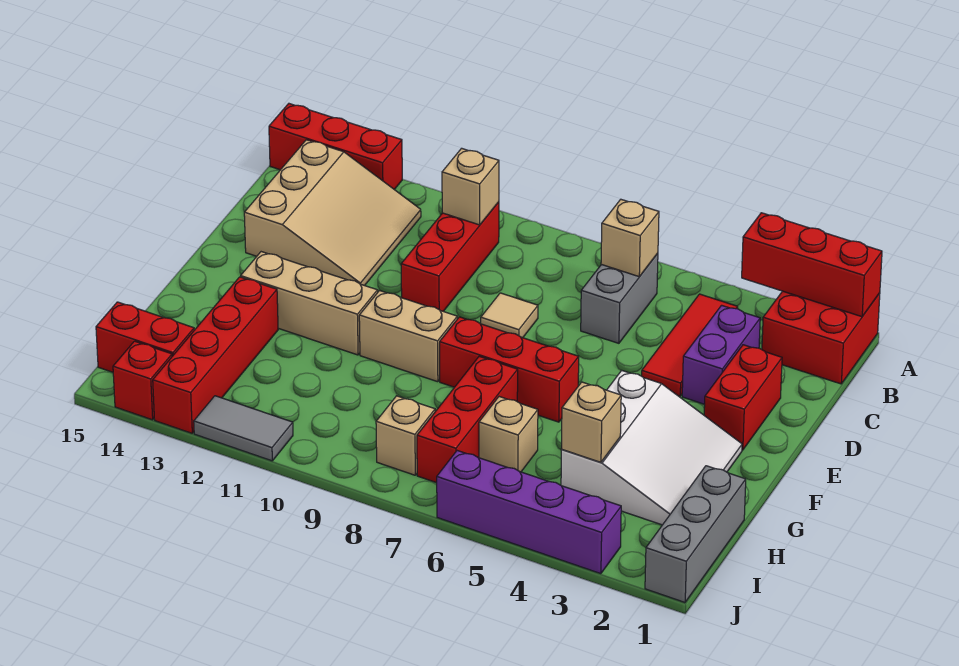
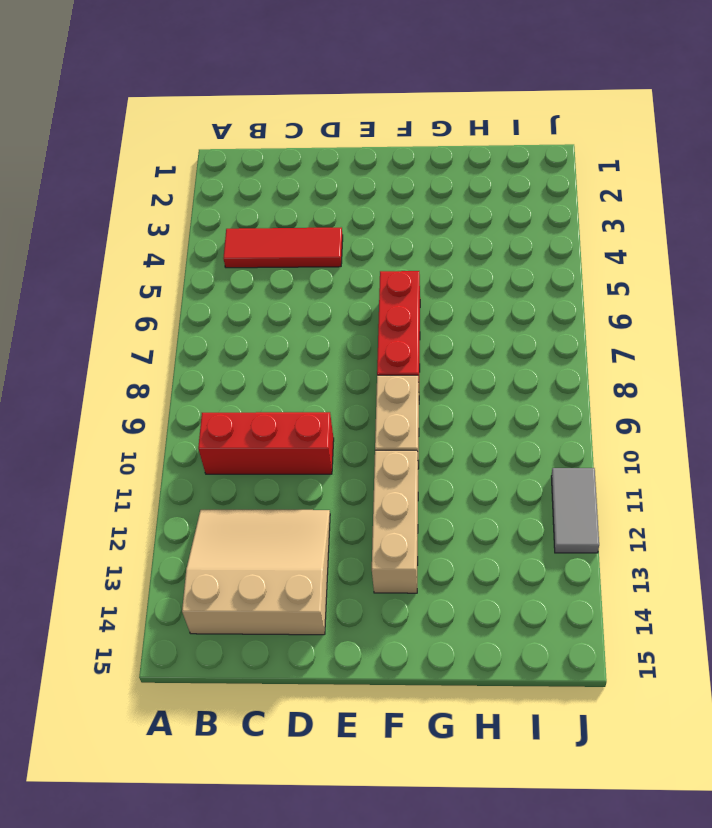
none -> red 2x2 brick [762,291,880,384]
none -> red 1x3 brick [269,104,402,189]
none -> grey 1x2 brick [581,253,658,343]

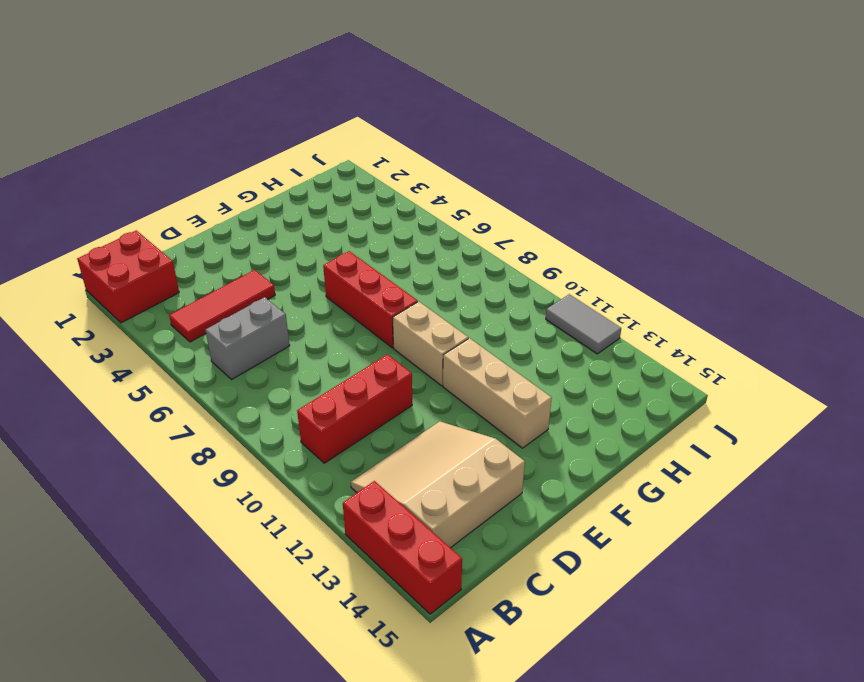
none -> purple 1x2 brick [682,305,760,404]
none -> red 1x2 brick [704,345,782,450]
none -> tan 1x1 tile [481,293,538,338]

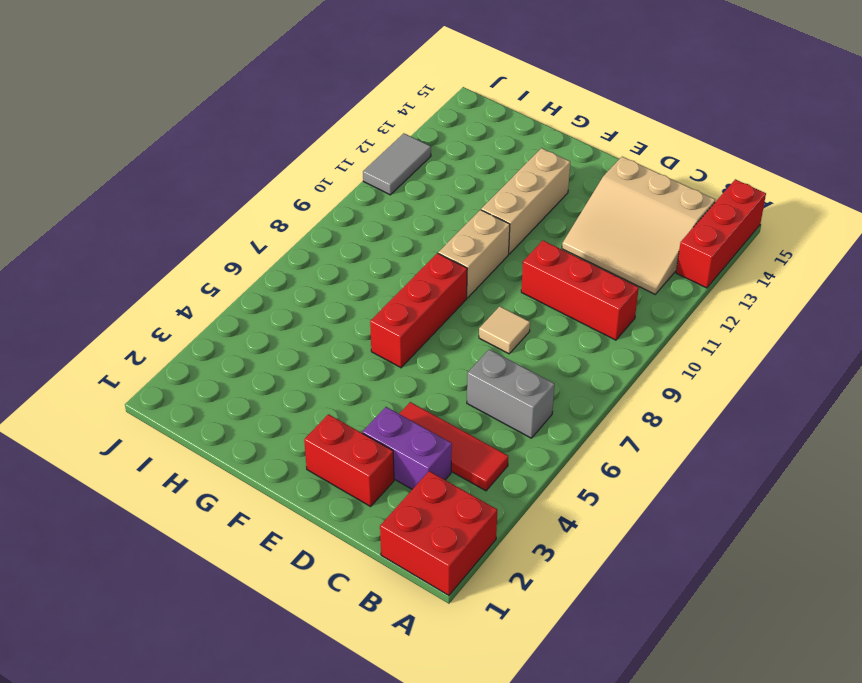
none -> white 3x3 slope [561,370,742,525]
none -> red 1x3 brick [417,356,518,483]
none -> red 1x4 brick [153,277,278,433]

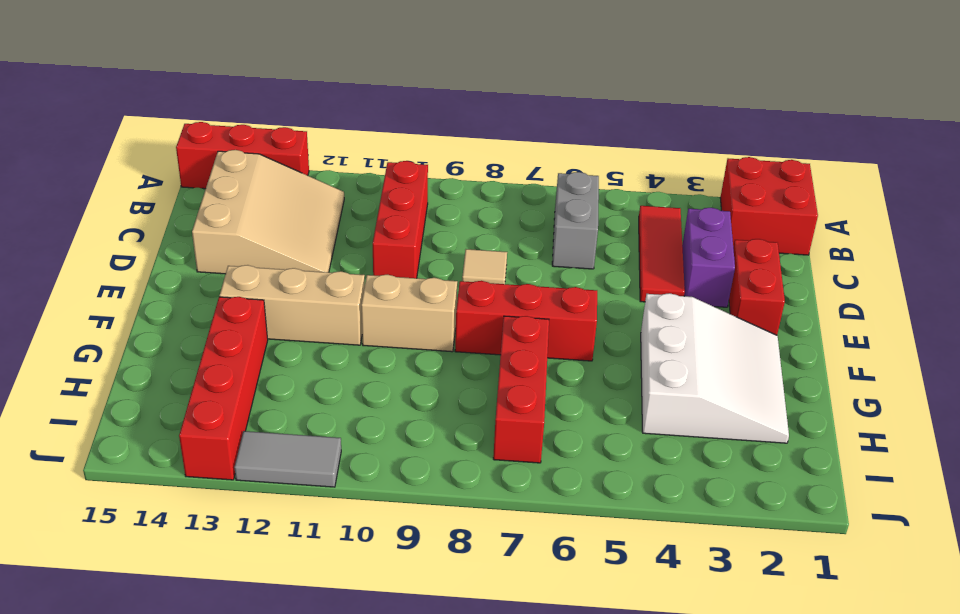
none -> grey 1x3 brick [645,466,746,602]
none -> tan 1x1 brick [479,397,538,472]
none -> tan 1x1 brick [376,396,435,475]

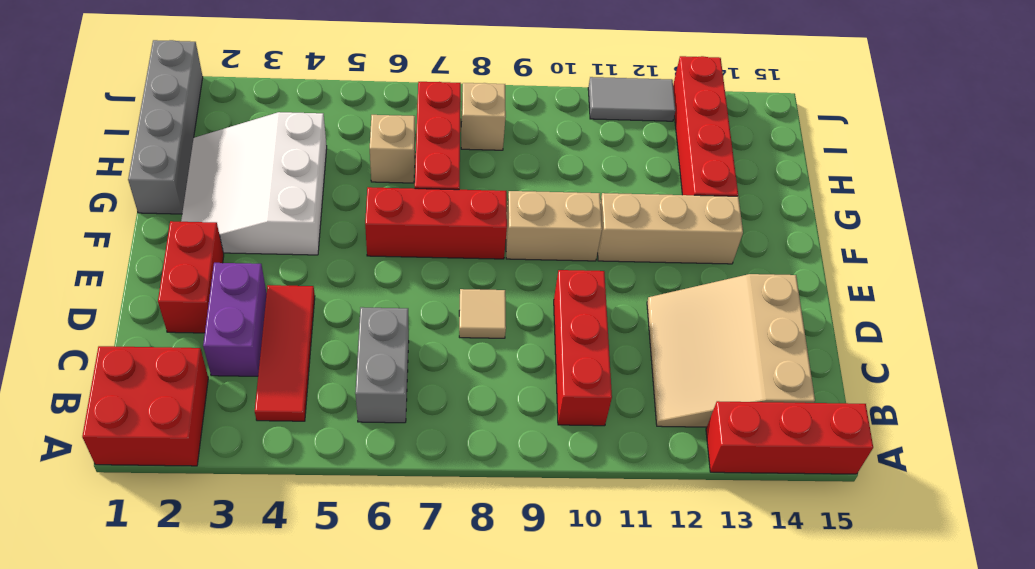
grey 1x4 brick [128,40,203,214] -> grey 1x3 brick [645,466,746,602]
none -> red 1x2 brick [96,302,194,372]
none -> purple 1x4 brick [437,451,621,574]
none -> red 1x1 brick [113,341,172,420]

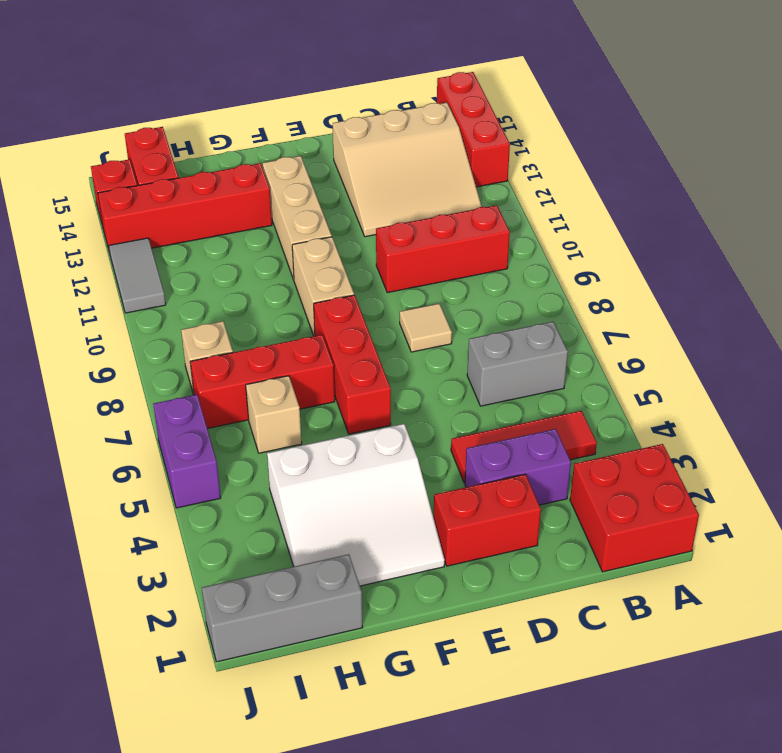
purple 1x2 brick [153,395,221,508] -> purple 1x4 brick [437,451,621,574]
none -> red 1x3 brick [742,213,882,317]
none -> tan 1x1 brick [601,199,659,277]
none -> tan 1x1 brick [442,148,499,225]

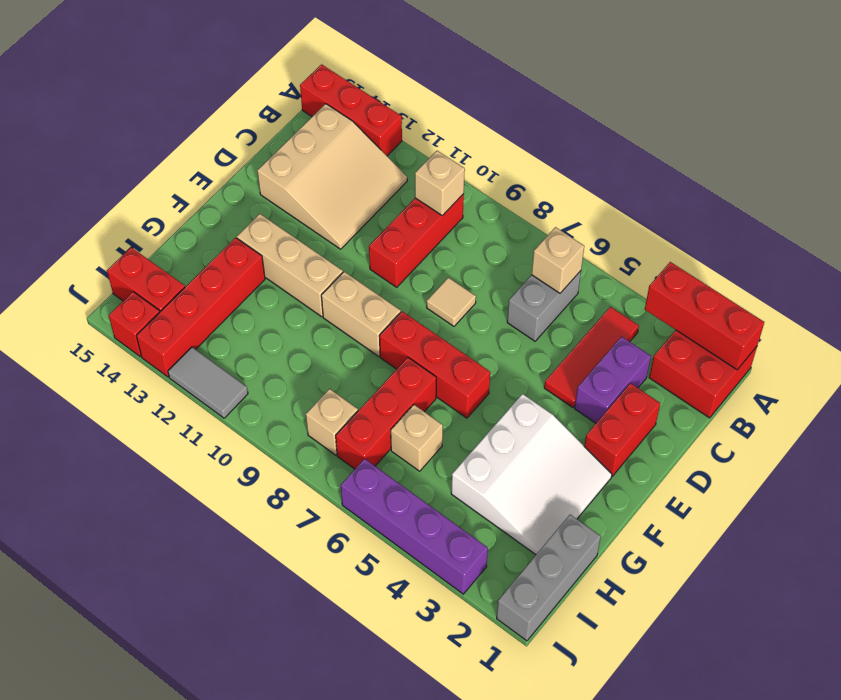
none -> tan 1x1 brick [561,382,621,462]

